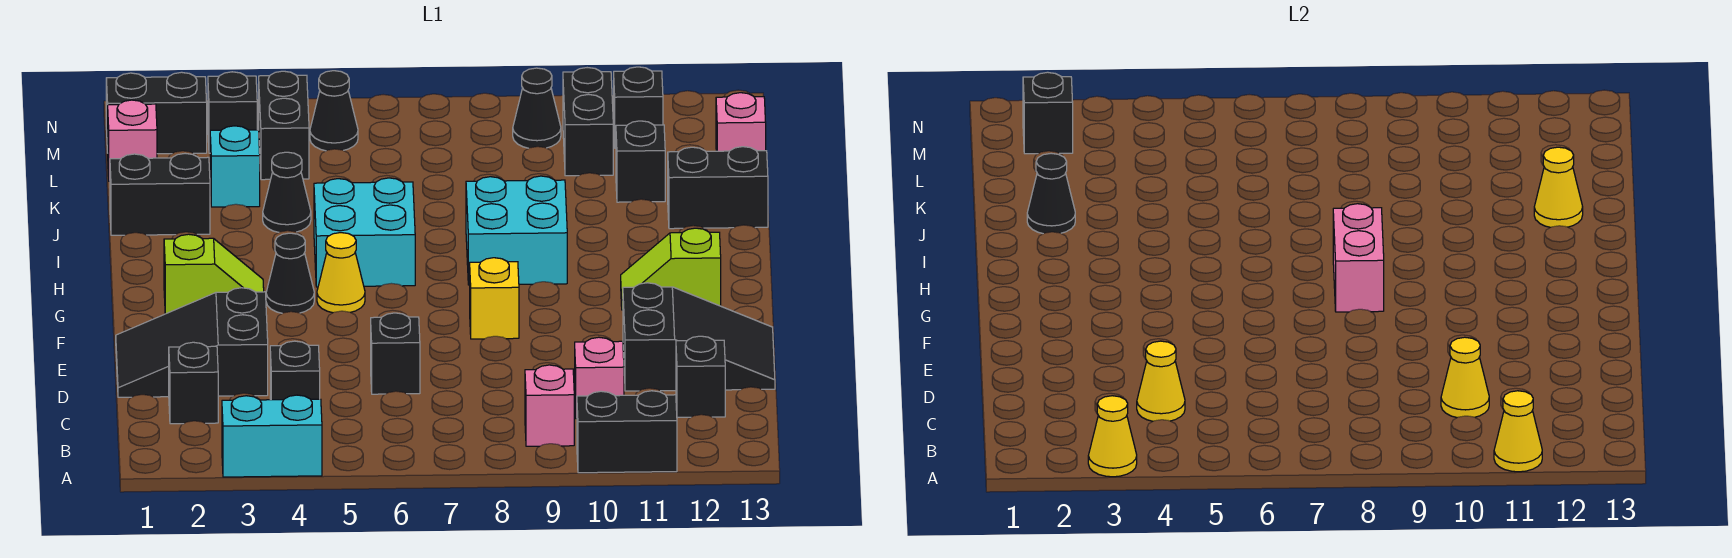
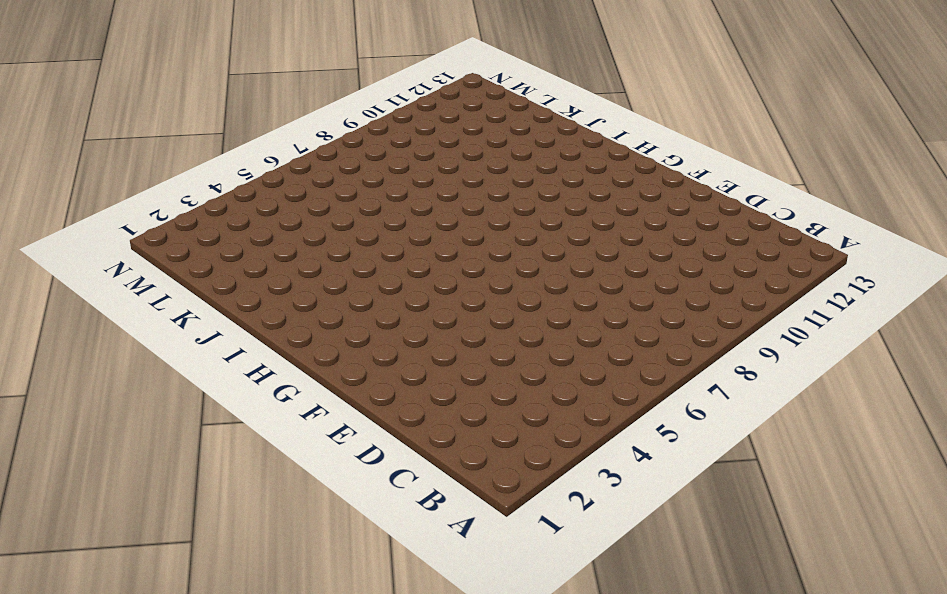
none -> cyan 1x2 brick [222,395,322,477]
none -> black 1x2 brick [577,391,677,473]
none -> pink 1x1 brick [525,365,574,446]
none -> black 1x1 brick [169,342,218,424]

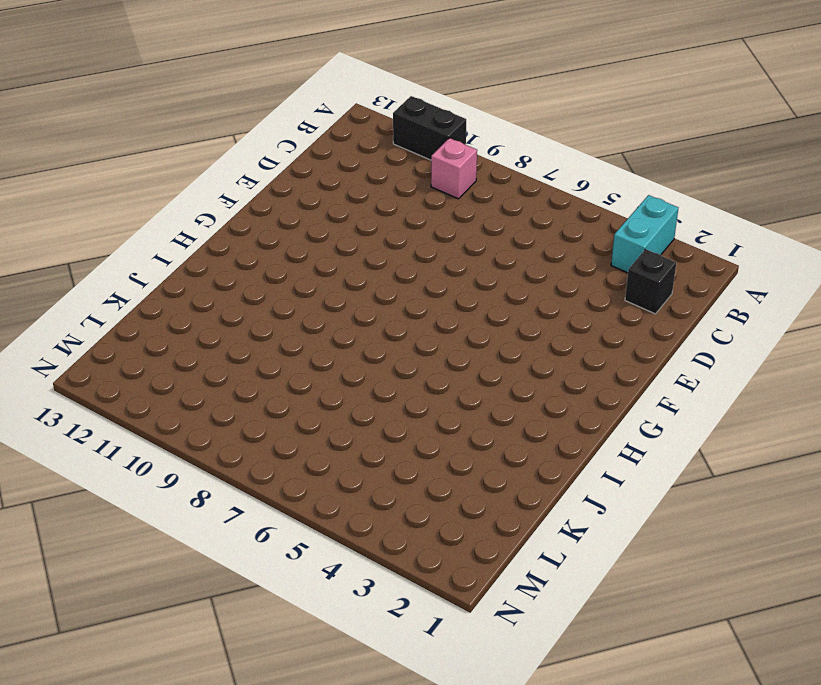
cyan 1x2 brick [611,195,678,273] -> cyan 1x2 brick turned to [222,395,322,477]
none -> black 1x1 brick [270,341,320,400]
none -> pink 1x1 brick [575,337,624,419]
none -> black 1x1 brick [676,336,725,418]
none -> black 2x3 slope [116,288,268,397]

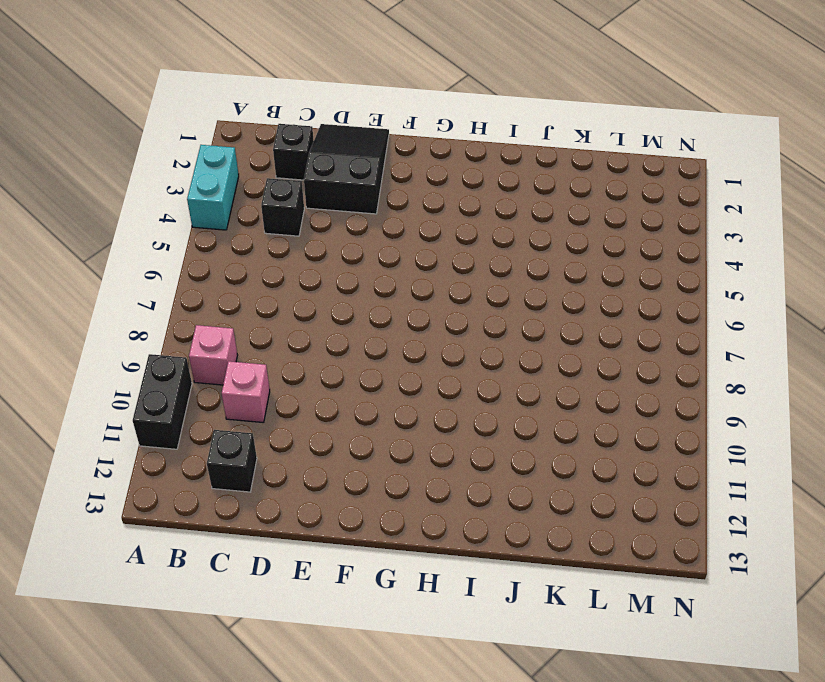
none -> black 1x1 brick [371,313,420,394]
none -> black 2x3 slope [623,283,775,391]
none -> yellow 1x1 brick [470,258,519,339]
none -> lime 1x2 slope [164,234,264,314]

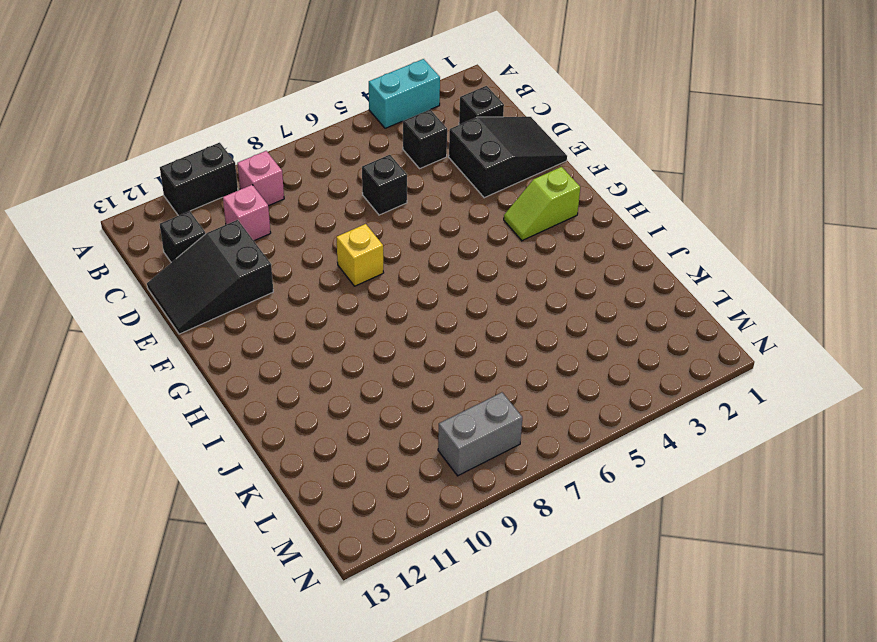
grey 1x2 brick [438,392,522,476] -> black 1x1 cone [513,68,561,148]
none -> black 1x1 cone [266,233,314,313]
none -> yellow 1x1 cone [317,233,365,313]
none -> lime 1x2 slope [621,228,721,310]
none -> cyan 2x2 brick [314,178,415,287]

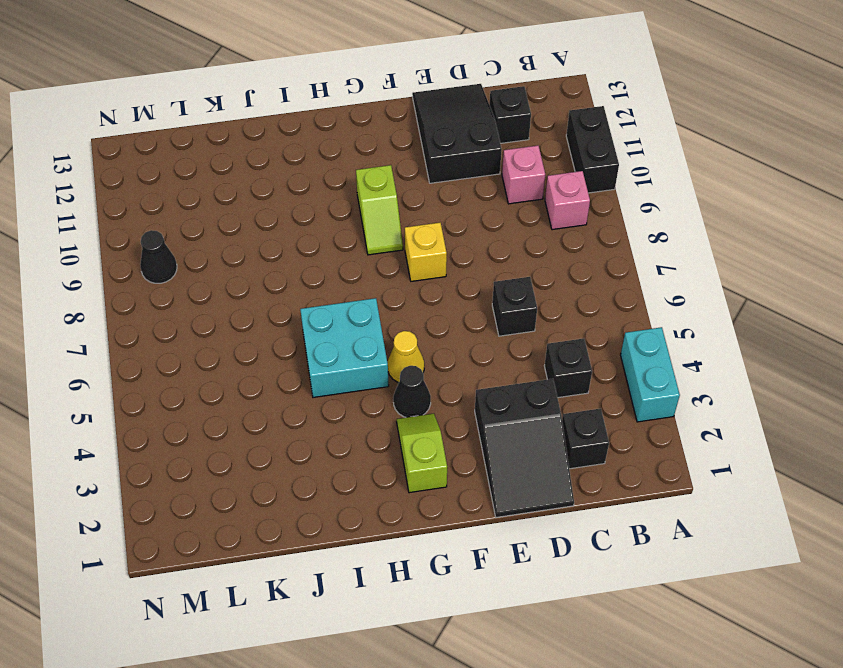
lime 1x2 slope [356,165,403,255] -> lime 1x2 slope moved to [621,228,721,310]
none -> cyan 2x2 brick [466,176,567,285]
none -> black 1x2 brick [110,153,210,235]
none -> black 1x1 cone [263,152,311,232]
none -> black 1x2 brick [668,147,768,229]

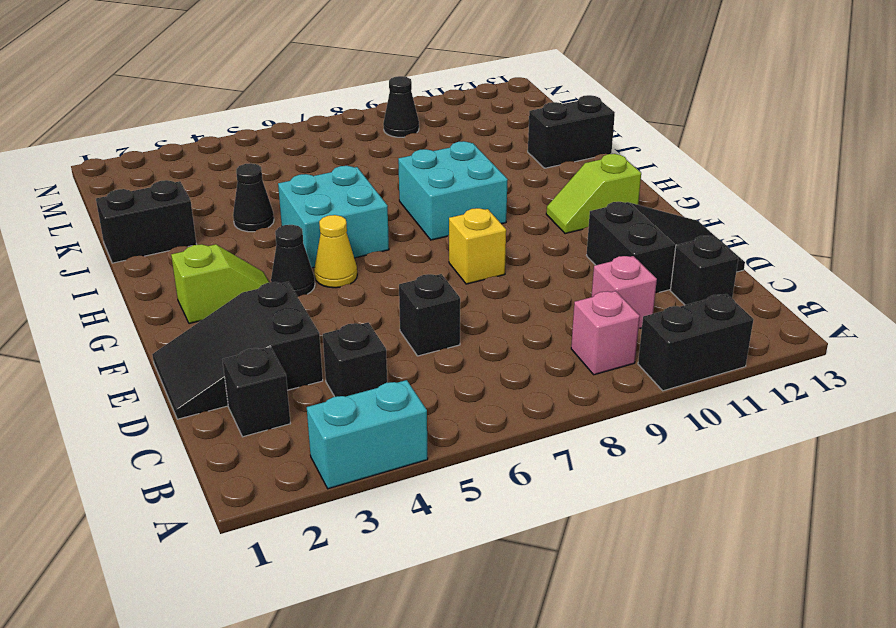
none -> cyan 1x1 brick [210,126,260,207]
none -> black 1x1 brick [616,121,665,202]
none -> pink 1x1 brick [108,100,157,181]
none -> black 1x2 brick [259,71,309,180]

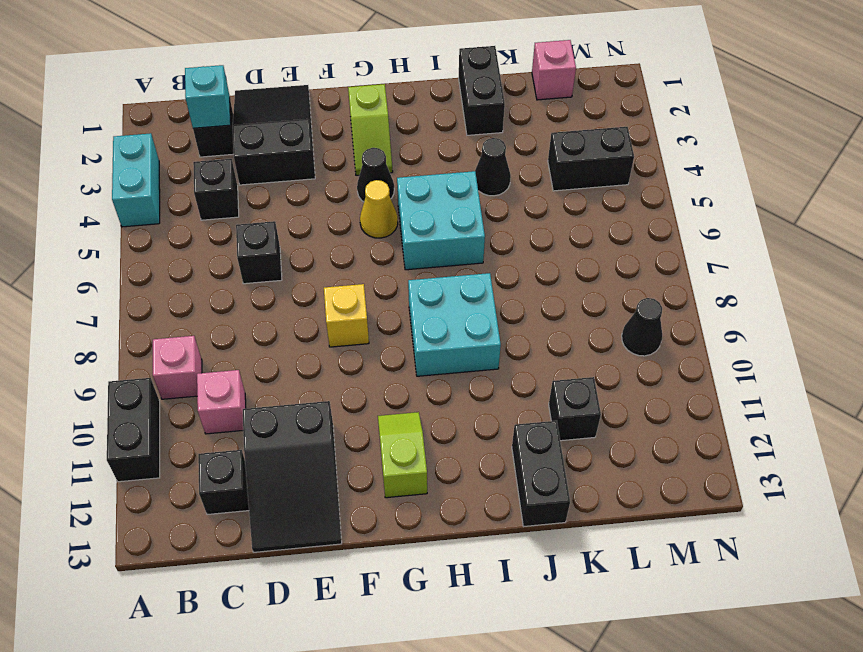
cyan 1x1 brick [185,65,231,128] -> cyan 1x1 brick moved to [210,126,260,207]
none -> black 1x2 brick [563,68,613,176]
none -> pink 1x1 brick [716,93,766,151]
none -> black 1x2 brick [106,72,207,154]
none -> black 1x1 brick [208,72,257,153]

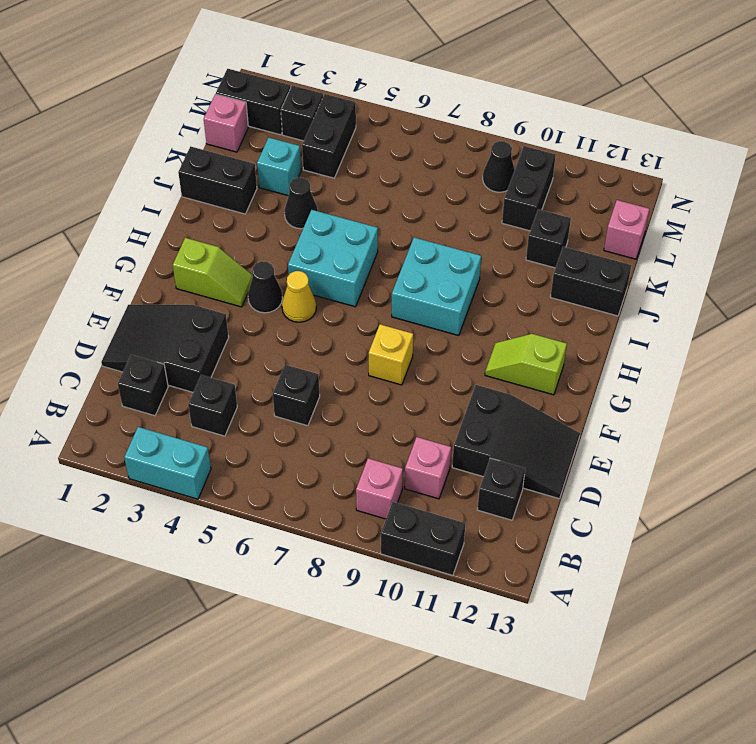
none -> black 1x1 cone [310,71,358,151]
none -> black 1x1 brick [614,67,663,148]
none -> yellow 1x1 cone [1088,396,1137,477]
none -> yellow 1x1 cone [1494,391,1542,472]

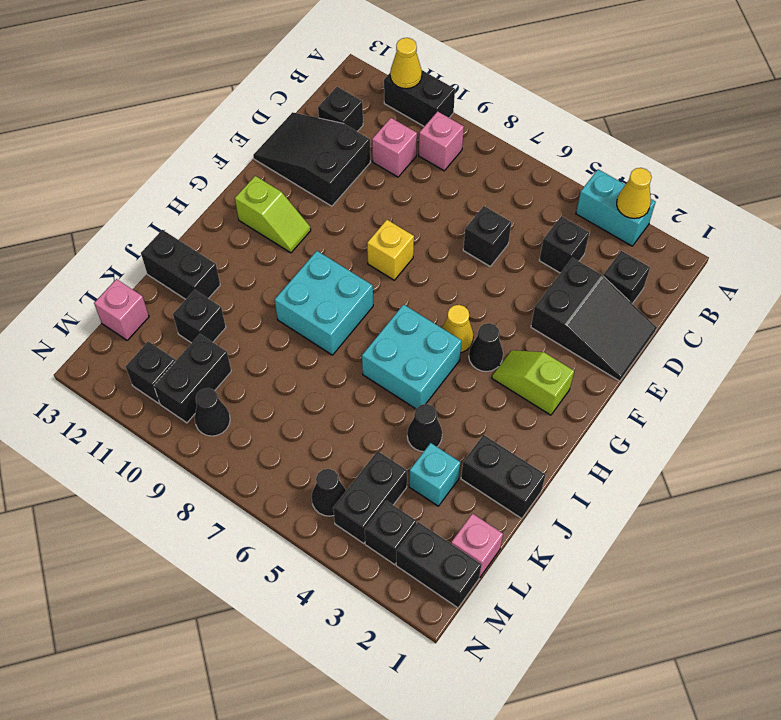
none -> yellow 1x1 cone [1137,341,1185,421]
none -> yellow 1x1 cone [1441,337,1489,418]
none -> pink 1x2 brick [1333,204,1384,312]
none -> black 1x1 cone [1027,153,1075,234]

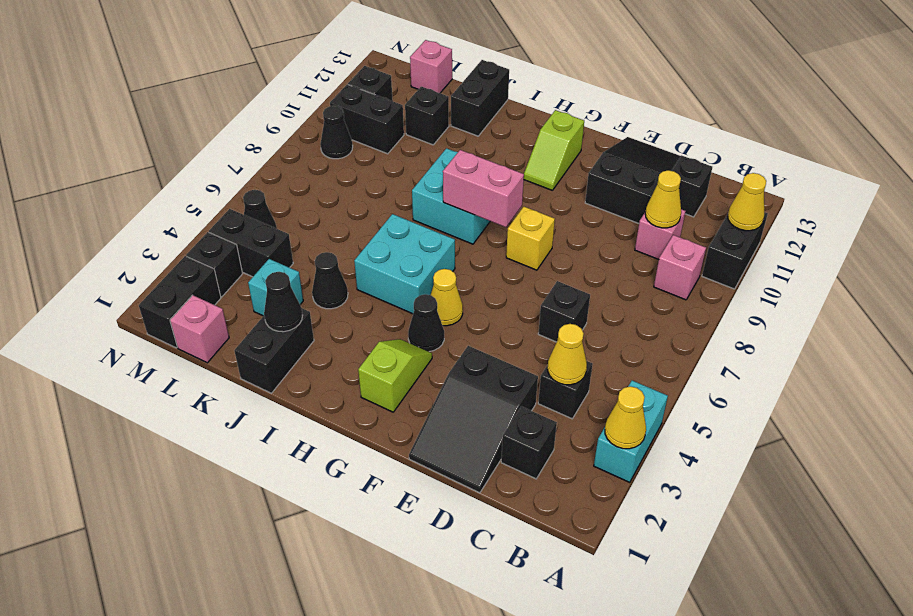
none -> yellow 1x1 cone [1534,147,1583,227]
none -> black 1x1 brick [1023,72,1073,154]

